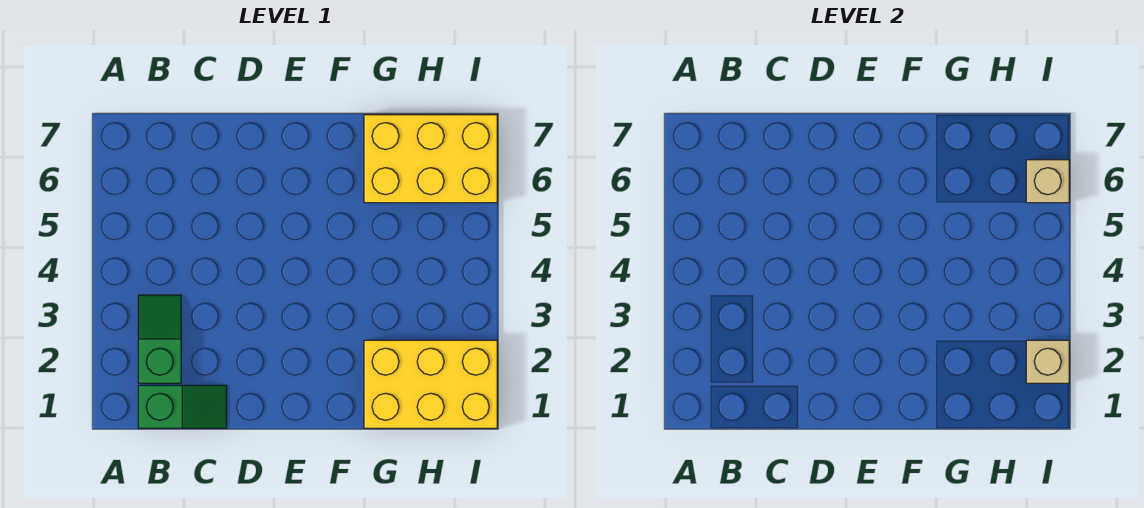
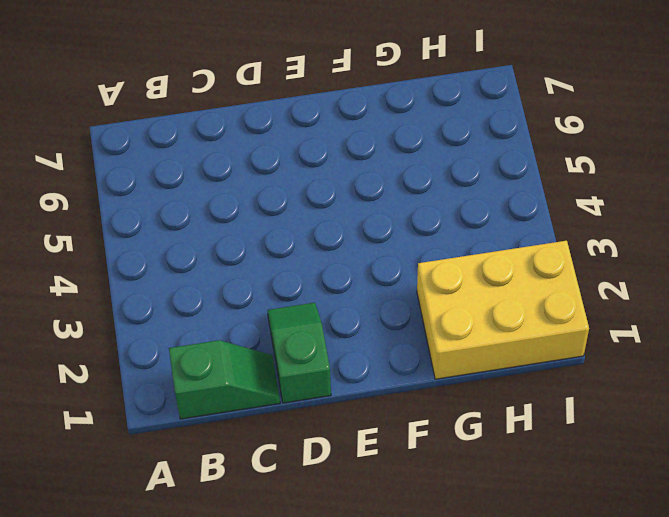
green 1x2 slope [267,303,331,403] -> green 1x2 slope moved to [138,295,181,383]
none -> yellow 2x3 brick [364,115,497,203]
none -> tan 1x1 brick [1026,340,1069,383]

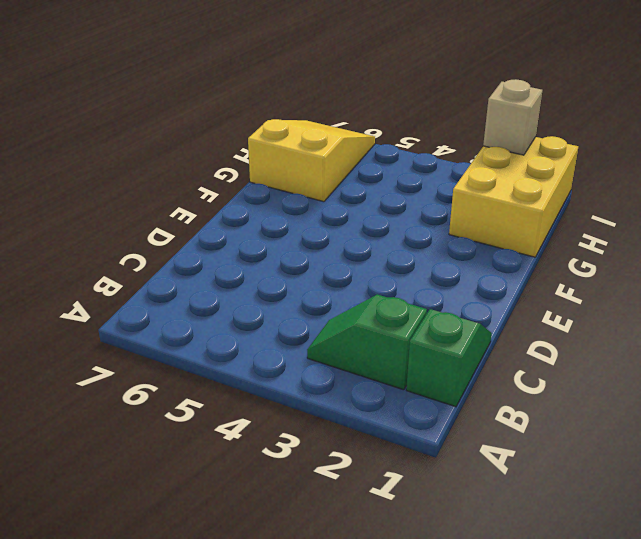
yellow 2x3 slope [248,119,375,202] -> yellow 2x3 brick [364,115,497,203]
none -> tan 1x1 brick [1026,160,1069,203]

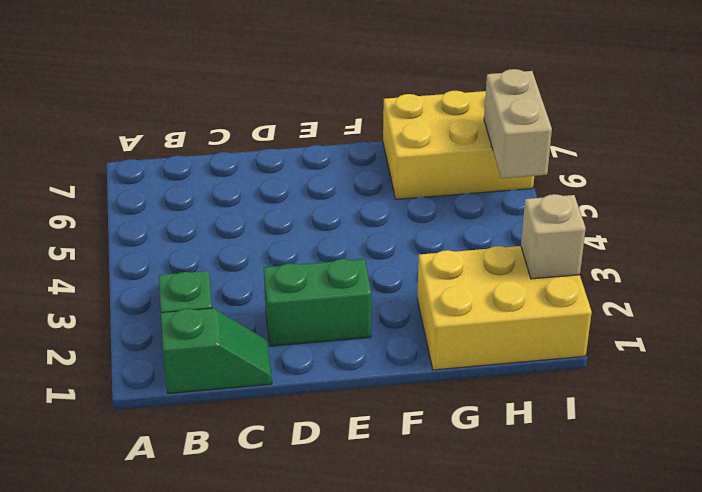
green 1x2 brick [264,259,371,346] -> none
tan 1x2 brick [484,69,552,178] -> tan 1x1 brick [1026,160,1069,203]

